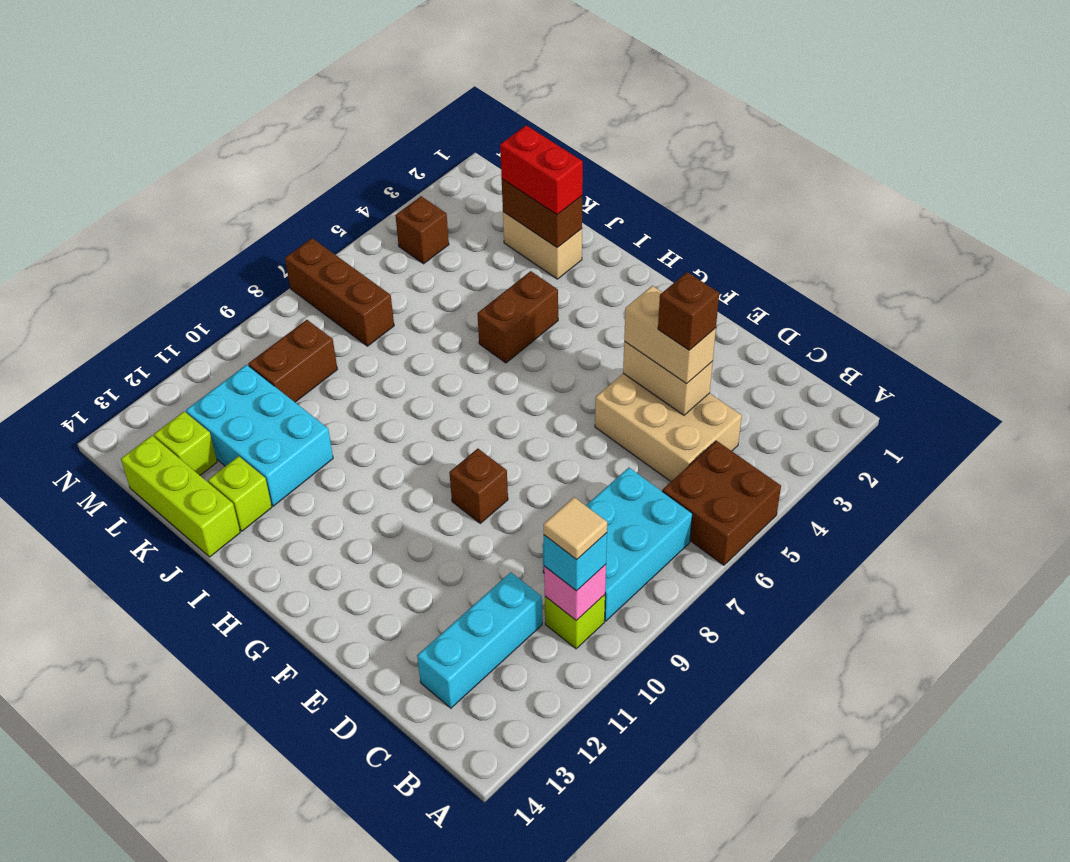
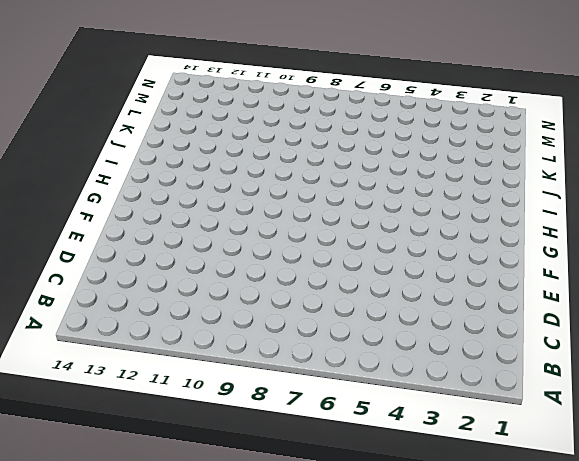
none -> brown 2x2 brick [662,441,781,565]
none -> cyan 2x3 brick [543,468,692,621]
none -> lime 1x1 brick [545,595,605,649]

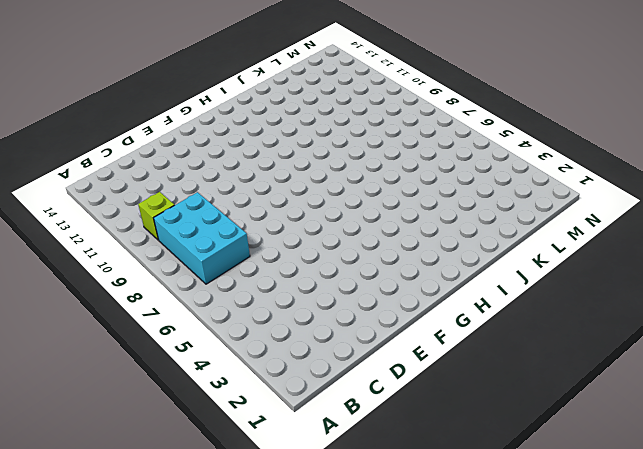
none -> brown 2x2 brick [662,441,781,565]
none -> tan 2x3 brick [595,373,742,481]
none -> cyan 1x3 brick [417,572,542,708]

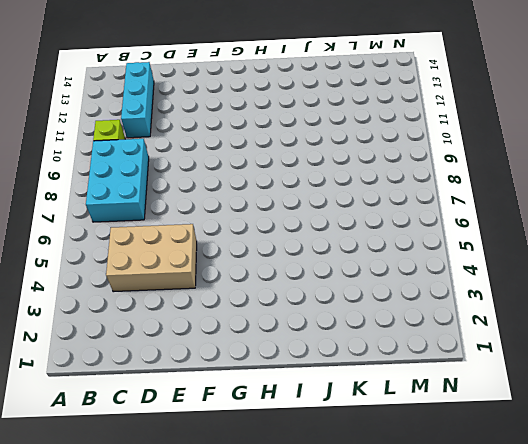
none -> brown 2x2 brick [662,441,781,565]
none -> brown 1x1 brick [449,449,508,523]
none -> brown 1x2 brick [477,271,558,363]

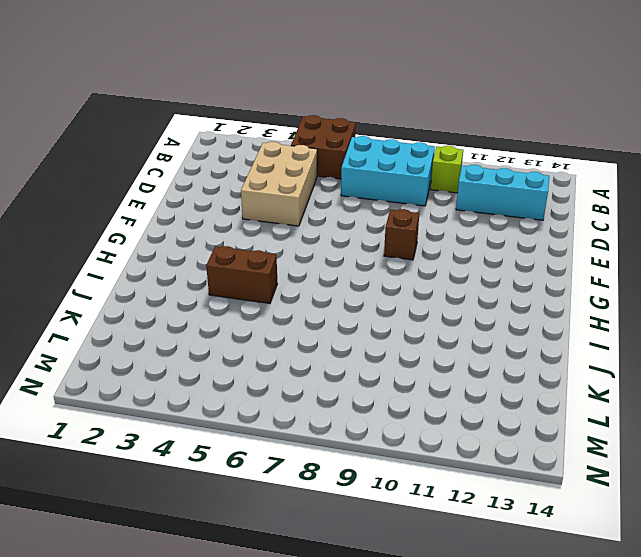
none -> tan 1x2 brick [503,212,582,279]
none -> cyan 2x3 brick [186,365,333,506]
none -> lime 1x1 brick [208,456,272,531]

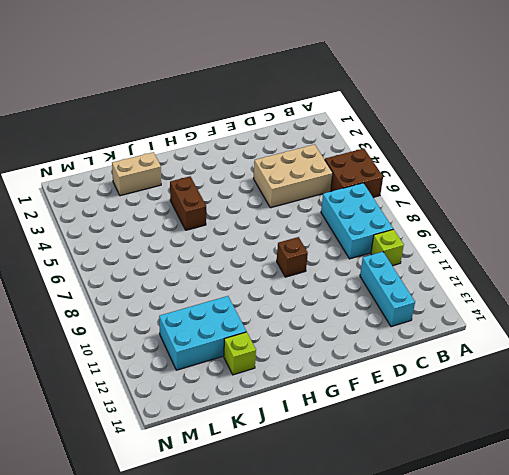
none -> lime 1x3 brick [121,436,240,557]
none -> brown 1x3 brick [285,238,394,346]
none -> brown 1x2 brick [248,320,337,402]

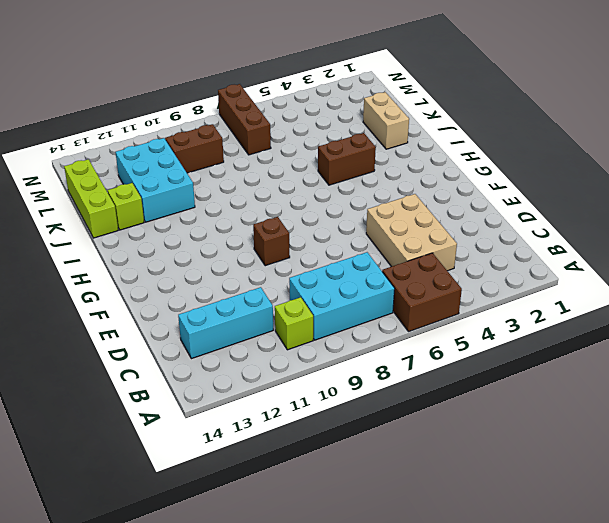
none -> lime 1x1 brick [154,412,217,475]
none -> brown 1x1 brick [395,196,449,264]
none -> pink 1x1 brick [544,564,606,621]

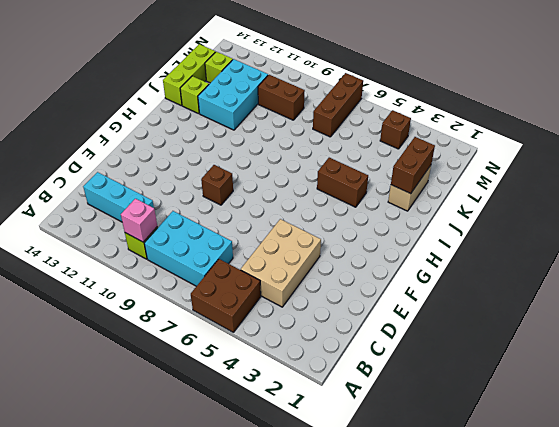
none -> tan 1x2 brick [623,342,713,415]
none -> cyan 1x1 brick [544,533,607,591]
none -> tan 1x2 brick [624,286,716,384]

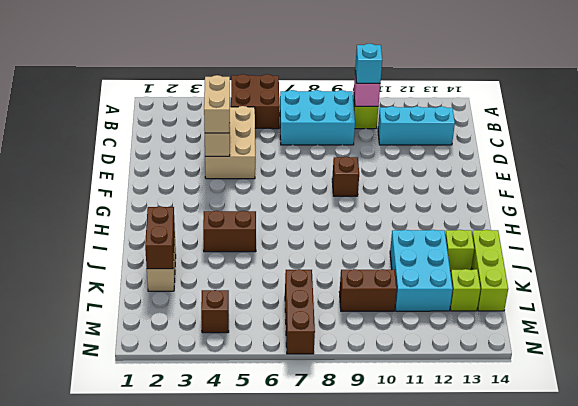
none -> red 1x2 brick [500,125,583,215]
none -> tan 1x1 tile [543,497,607,560]
none -> brown 1x1 brick [658,272,719,350]

